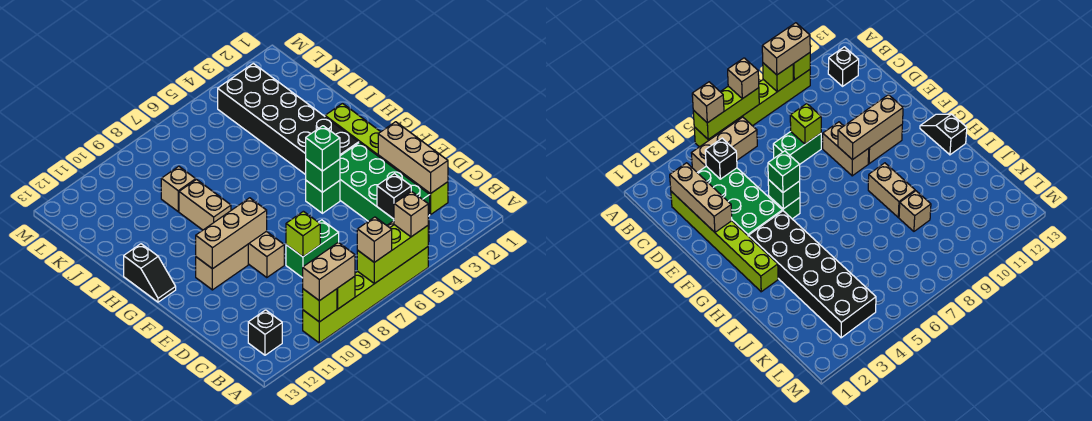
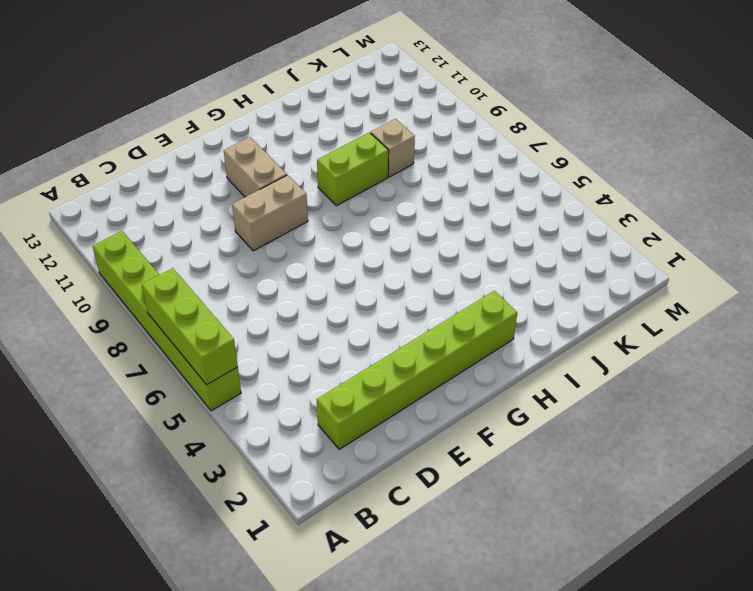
lime 1x2 brick [317,132,389,206] -> tan 1x2 brick [179,180,231,230]
none -> tan 1x3 brick [691,117,757,172]
none -> black 1x1 brick [248,310,282,355]
none -> green 2x4 brick [340,143,430,225]

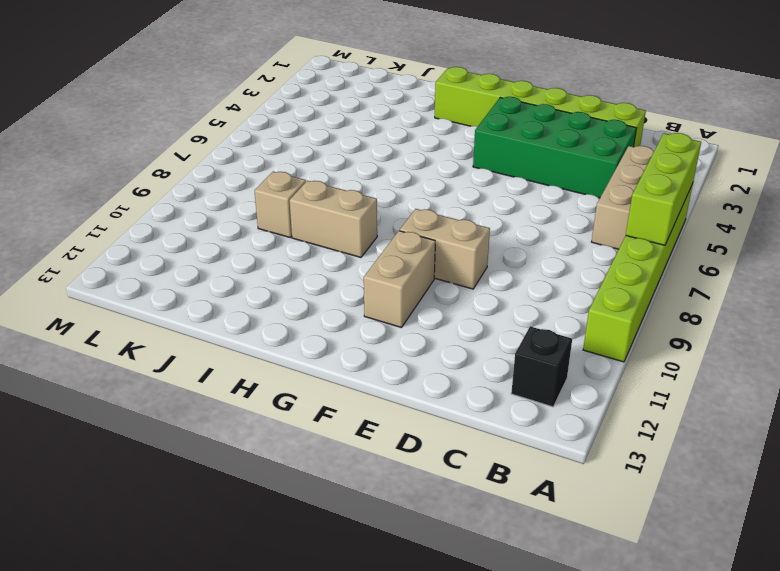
none -> green 1x2 brick [286,220,339,278]
none -> green 1x1 brick [306,181,340,213]
none -> black 2x6 brick [218,63,359,175]

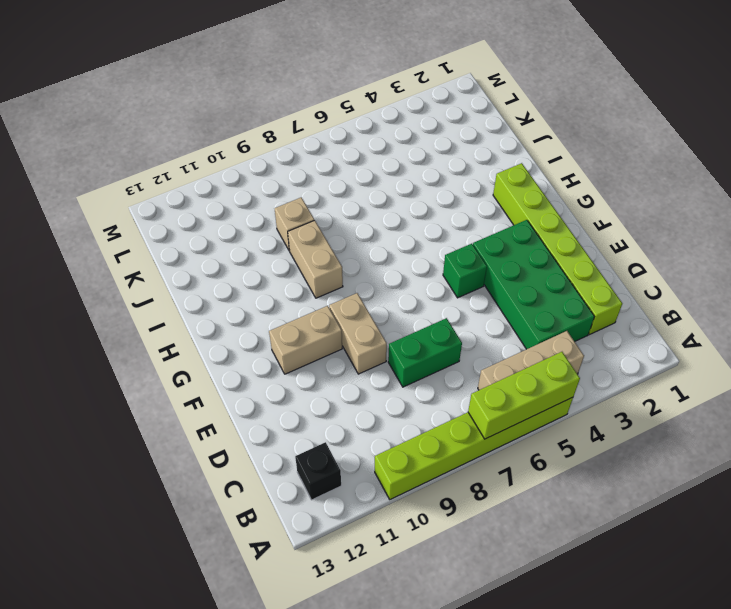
none -> black 2x6 brick [218,63,359,175]
none -> black 1x2 slope [124,244,176,302]
none -> lime 1x1 brick [337,276,355,309]

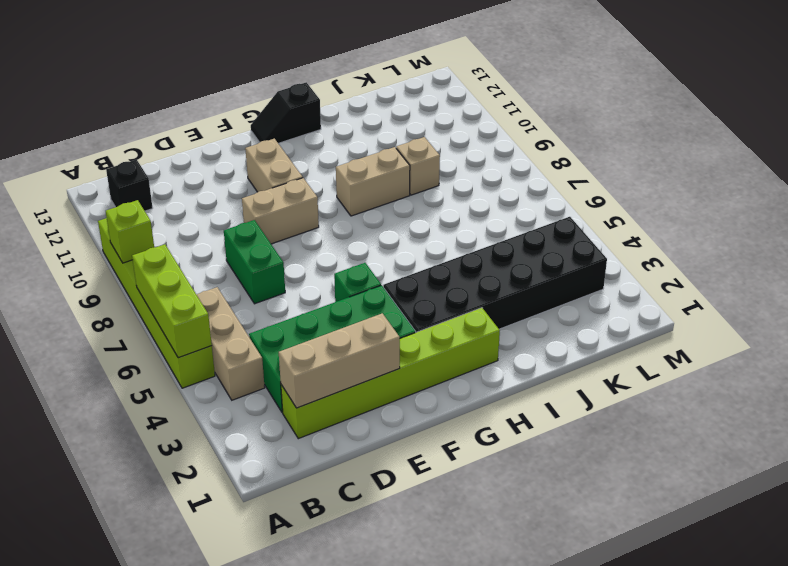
none -> lime 1x1 brick [303,289,337,322]
none -> black 1x1 brick [377,174,411,219]
none -> lime 1x1 brick [286,211,320,257]

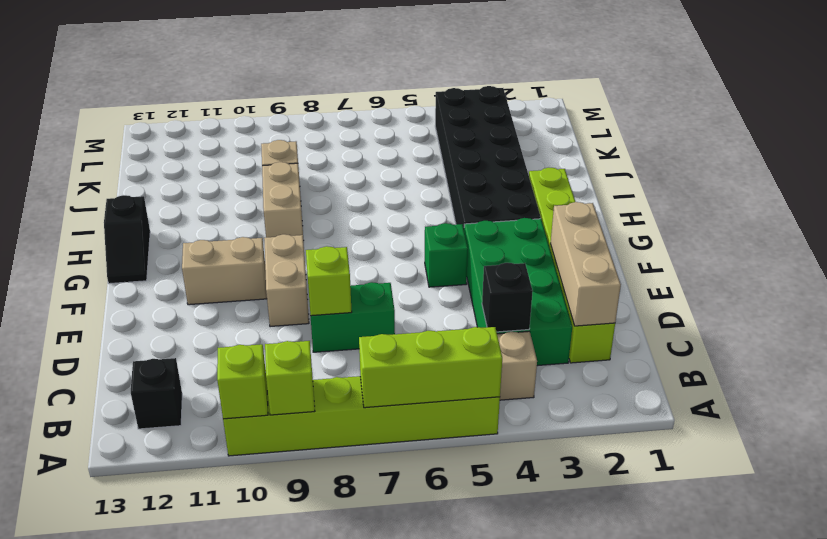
none -> green 1x1 brick [306,159,340,192]
none -> tan 1x3 brick [196,198,267,269]
none -> tan 1x1 brick [394,191,428,237]

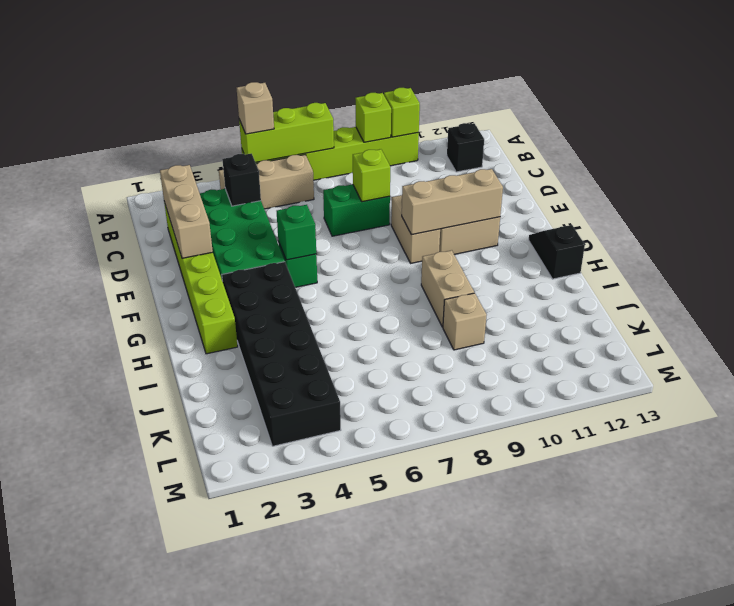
none -> tan 1x1 brick [357,217,392,262]
none -> tan 1x2 brick [303,242,355,301]
none -> green 1x1 brick [306,126,340,171]

